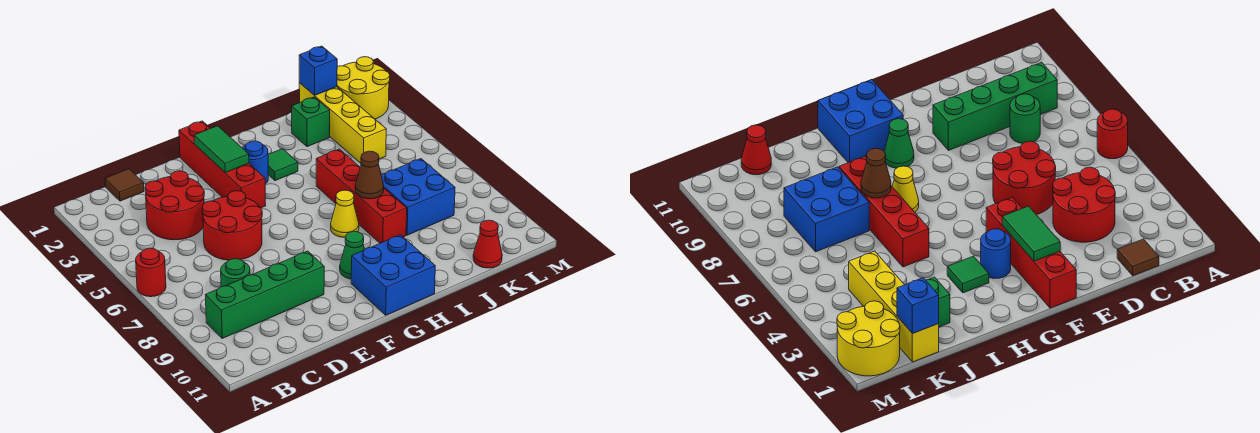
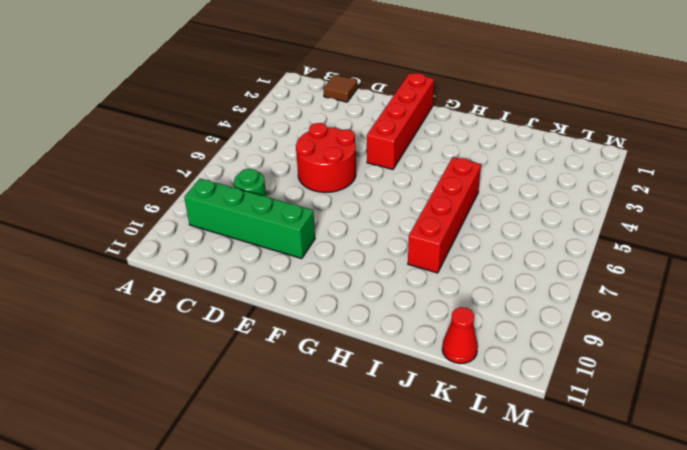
none -> red 1x1 round brick [136,248,166,297]
none -> red 2x2 round brick [145,171,204,240]
none -> blue 1x1 round brick [242,141,268,184]

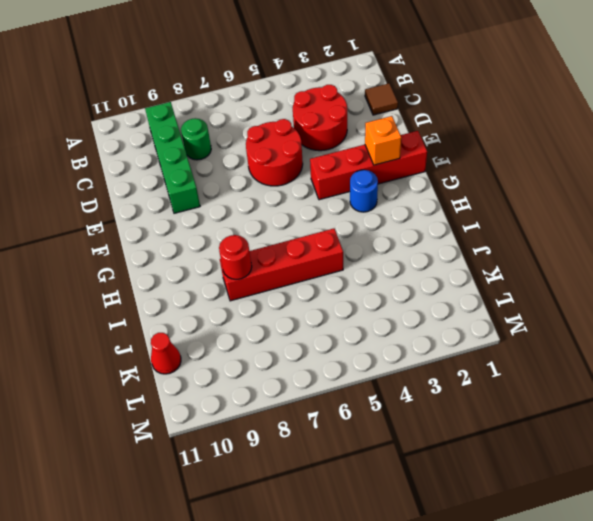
orange 1x1 brick [365,116,401,165] -> green 1x2 tile [194,126,249,172]
red 1x1 round brick [219,235,252,280] -> red 1x1 round brick moved to [136,248,166,297]
none -> green 1x1 cone [340,231,365,279]
none -> blue 2x2 brick [351,235,435,315]
none -> green 1x1 tile [268,149,298,181]

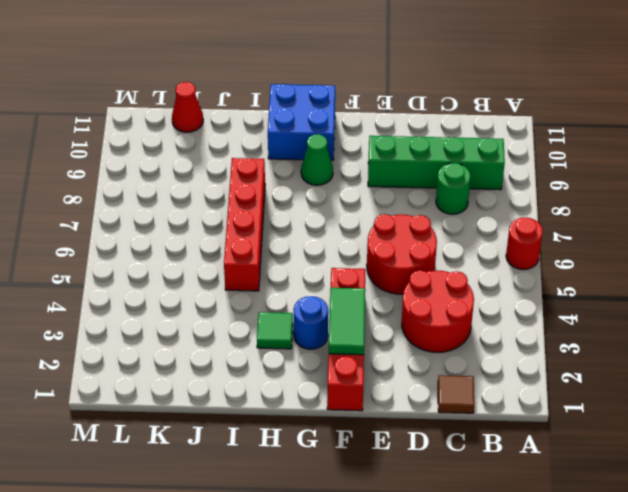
none -> yellow 1x1 cone [331,190,359,237]
none -> green 1x1 brick [292,97,330,147]
none -> blue 2x2 brick [381,159,455,235]

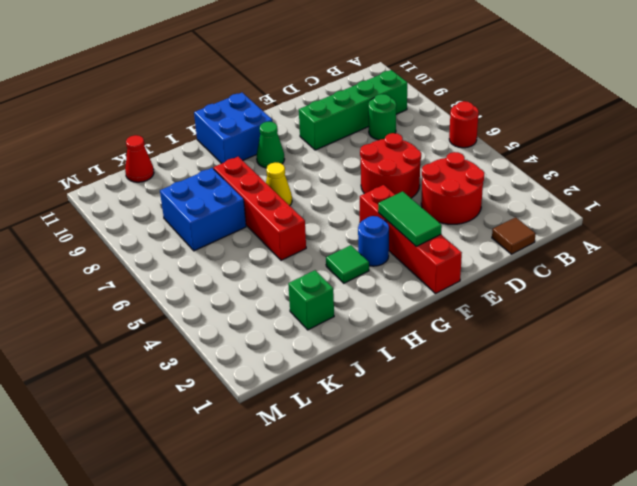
none -> yellow 1x4 brick [299,83,386,163]
none -> yellow 2x2 round brick [337,57,390,119]
none -> brown 1x1 cone [355,151,384,199]

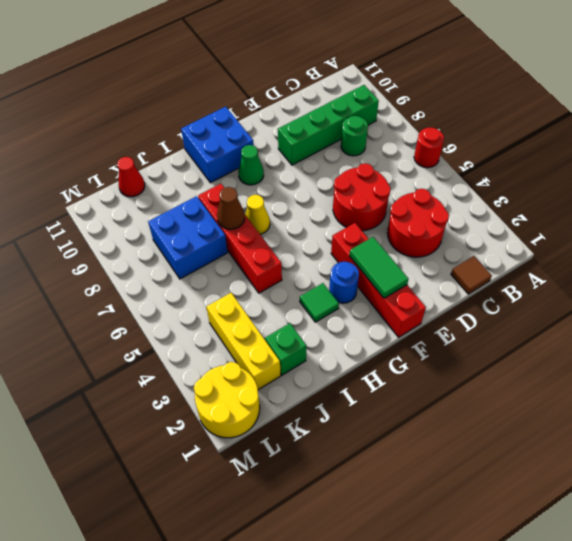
yellow 1x3 brick [206,293,281,390] -> yellow 1x4 brick [299,83,386,163]
none -> blue 1x1 brick [299,46,337,95]

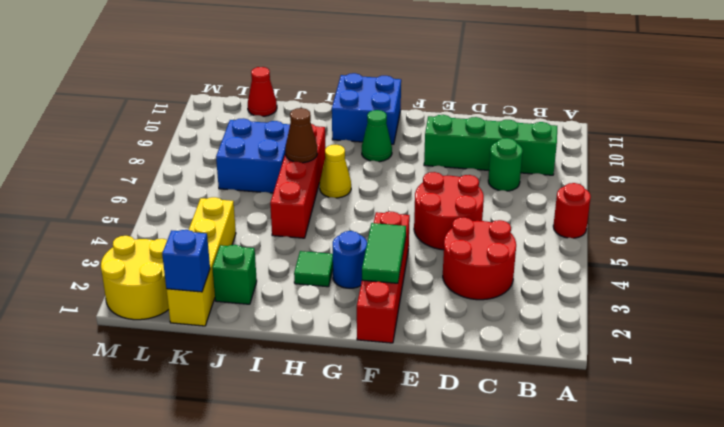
none -> brown 1x1 tile [105,169,144,201]

